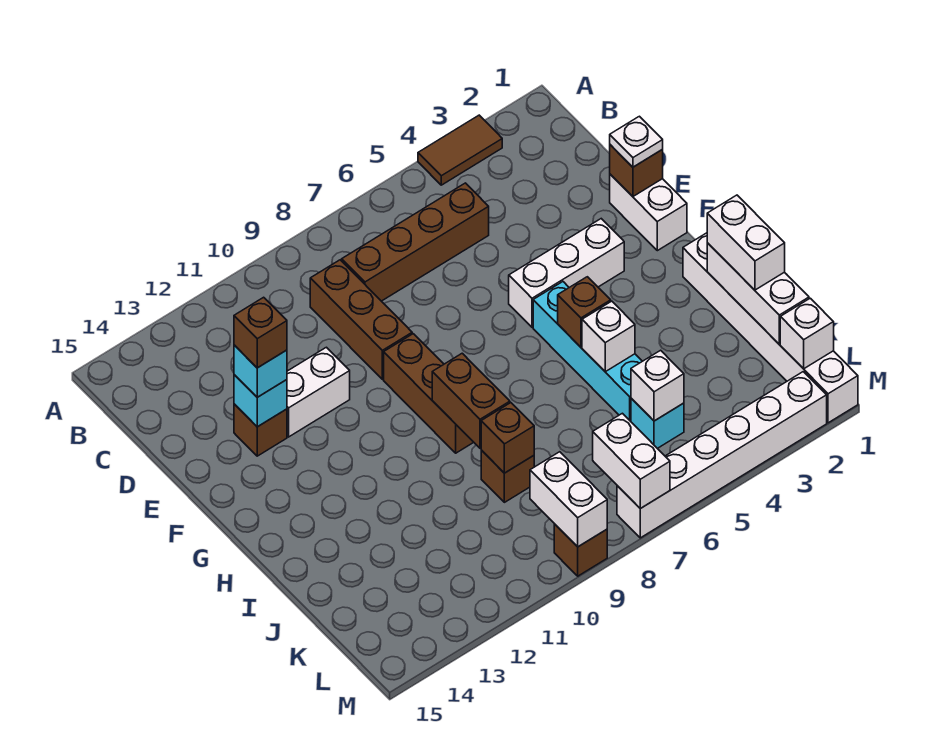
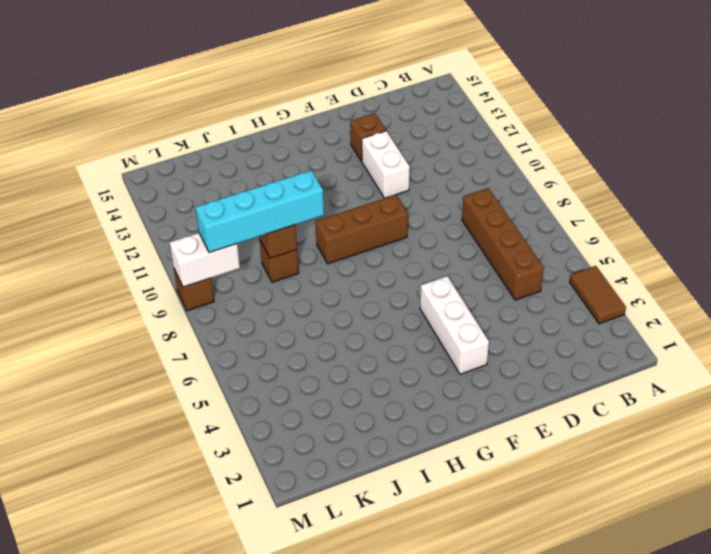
cyan 1x4 brick [196,170,324,253] -> cyan 1x4 brick moved to [533,282,642,421]
none -> brown 1x3 brick [310,260,412,379]
none -> white 1x2 brick [610,174,687,251]
none -> white 1x6 brick [683,233,858,423]

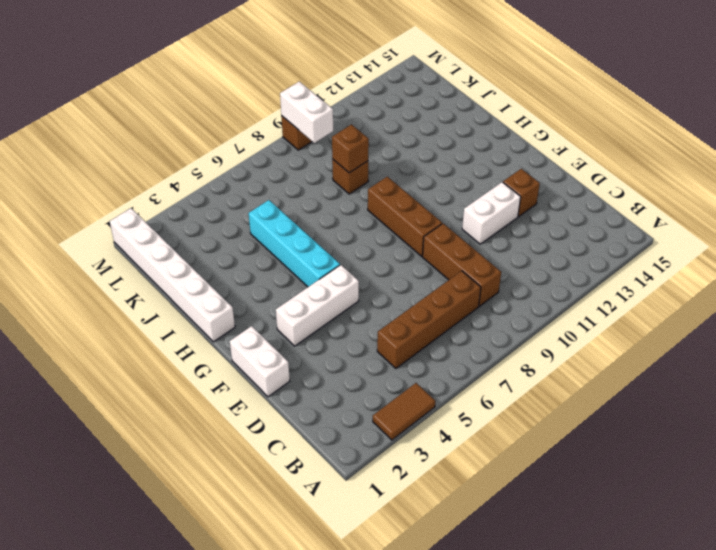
none -> cyan 1x1 brick [631,398,684,448]
none -> white 1x6 brick [617,372,827,538]
none -> brown 1x1 brick [610,145,663,196]

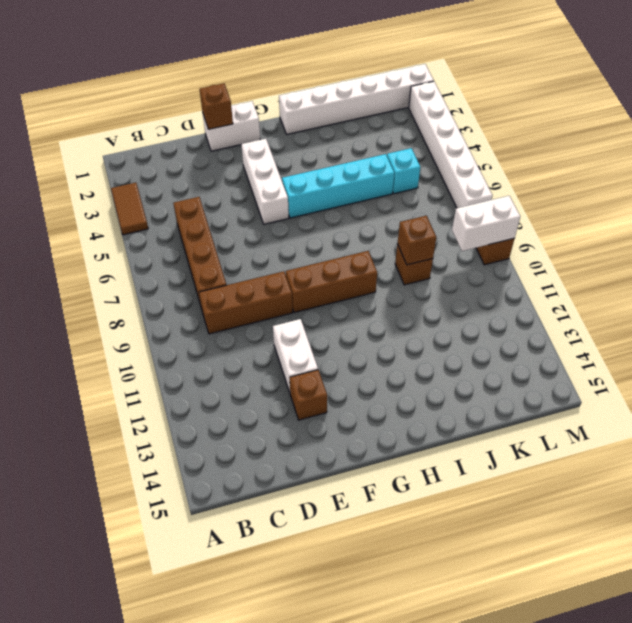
none -> cyan 1x1 brick [234,375,287,427]
none -> brown 1x1 brick [558,277,611,347]
none -> brown 1x2 brick [432,353,510,448]

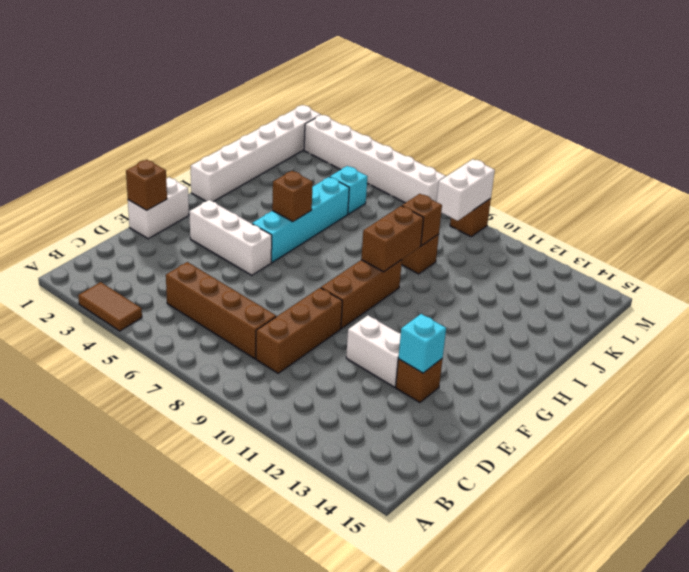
none -> white 1x3 brick [707,243,809,344]
none -> white 1x1 brick [582,301,635,372]
none -> white 1x1 brick [631,350,684,421]

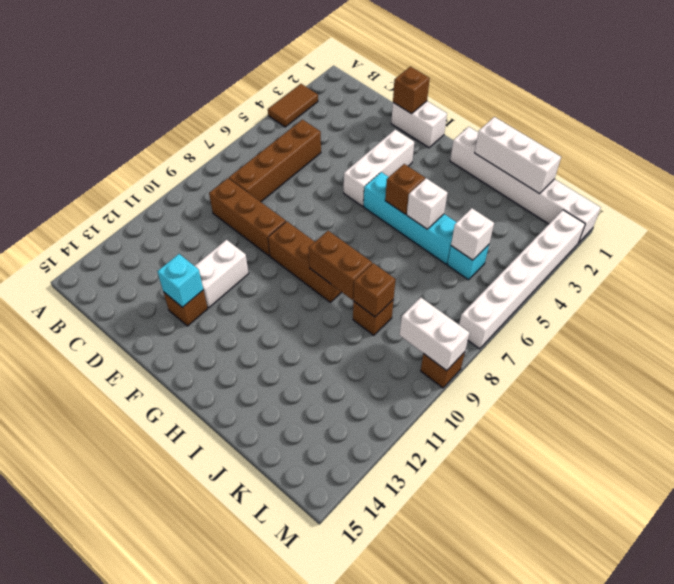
none -> white 1x1 brick [780,298,834,369]
none -> white 1x2 brick [593,413,670,509]
none -> white 1x1 plate [610,116,663,167]

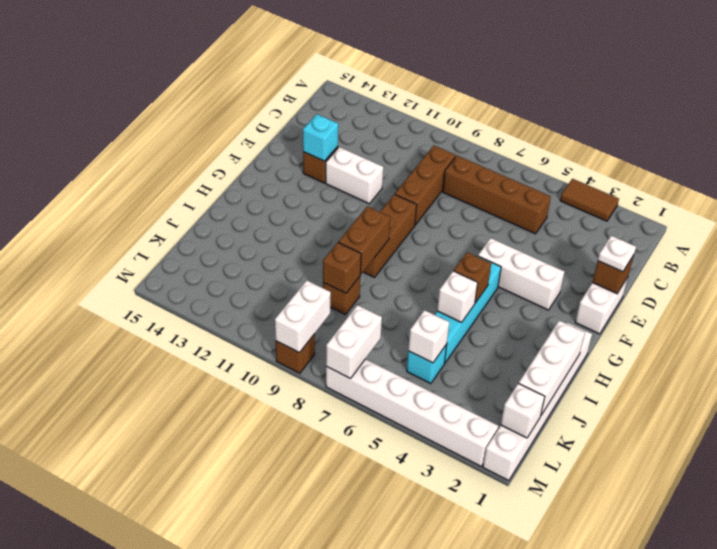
none -> cyan 1x1 brick [234,345,287,397]
none -> white 1x2 brick [707,195,785,290]
none -> brown 1x1 brick [234,297,287,368]

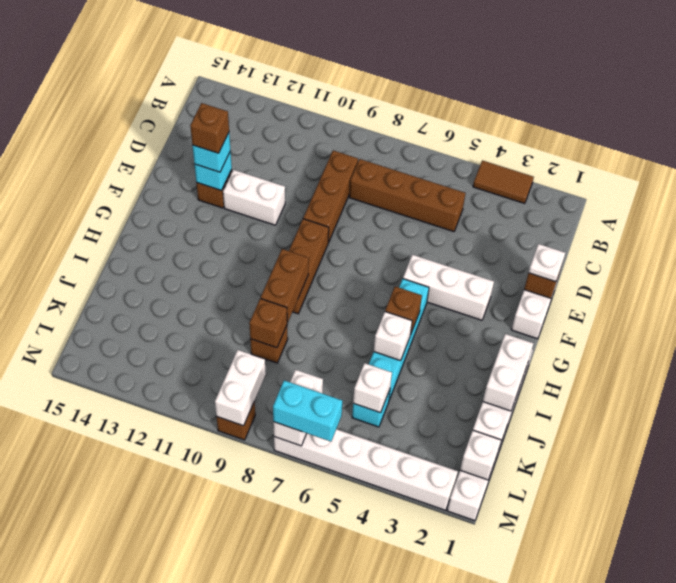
cyan 1x2 brick [273,381,342,442] -> none

